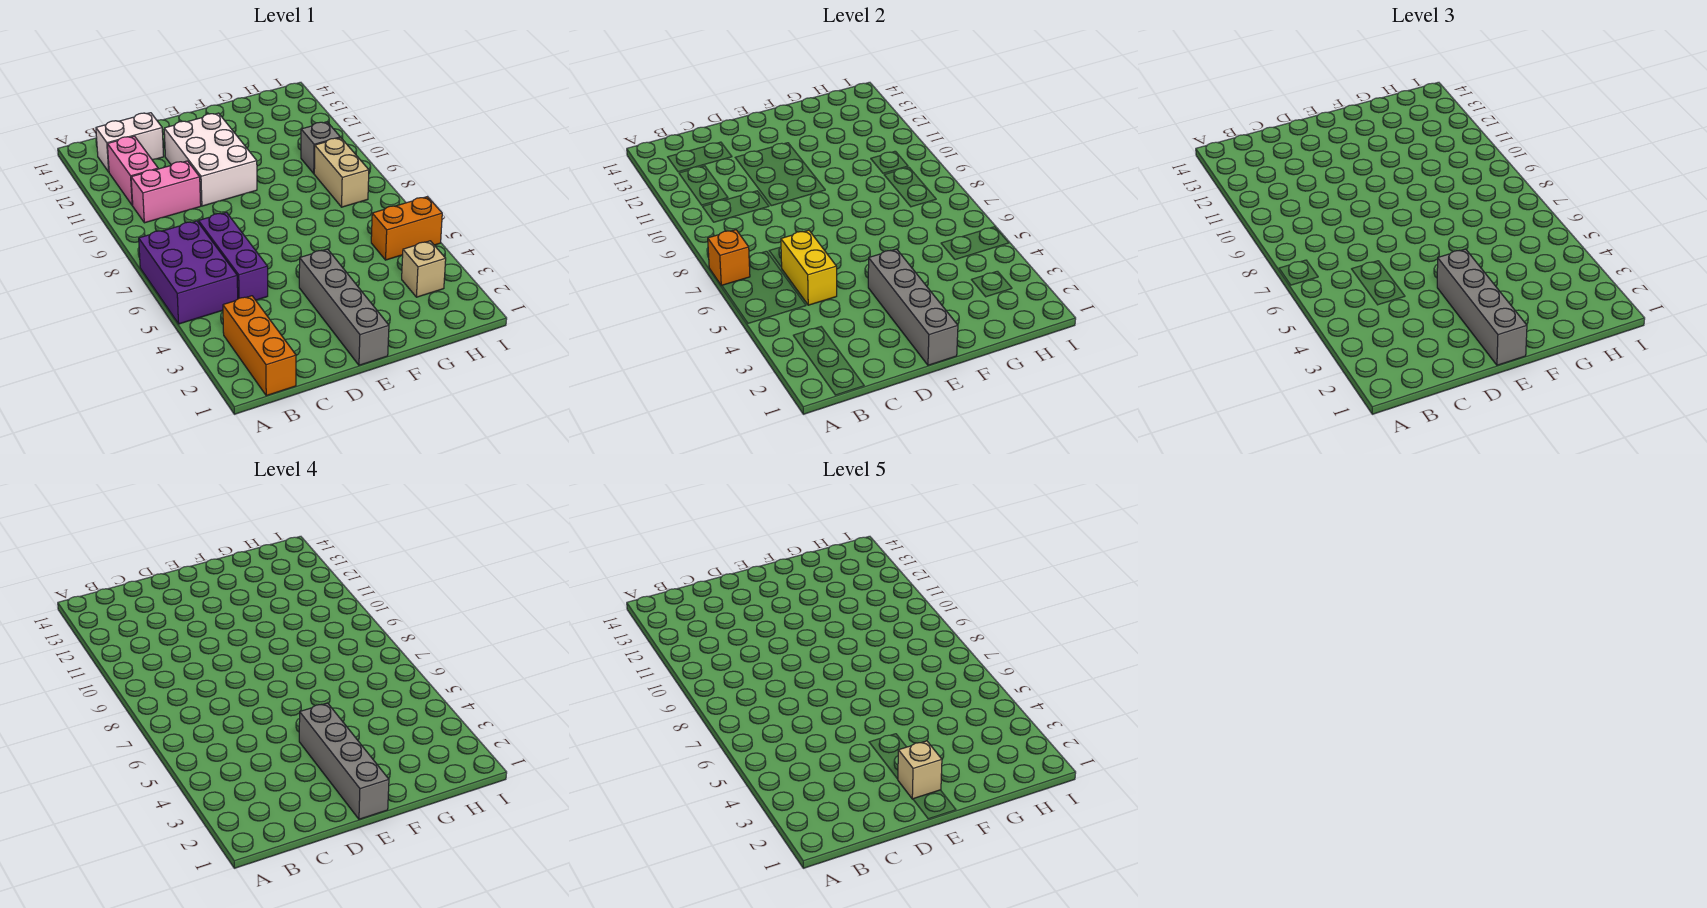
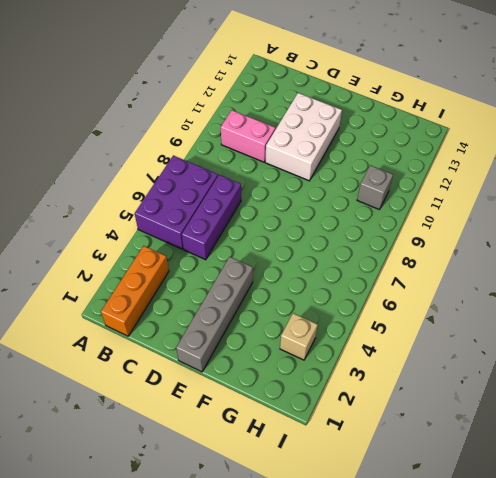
none -> pink 1x2 brick [107,136,158,205]
none -> white 1x2 brick [96,113,164,172]
none -> orange 1x2 brick [371,197,442,260]

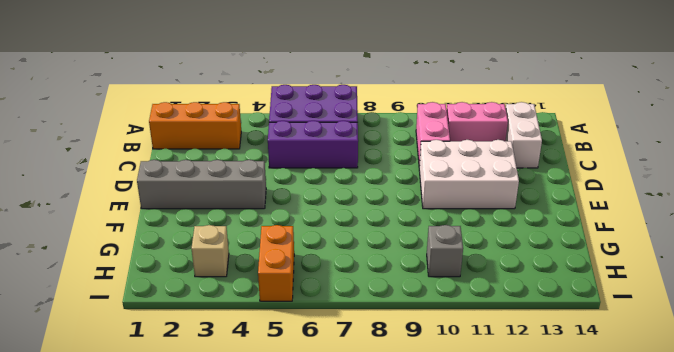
none -> tan 1x2 brick [314,138,369,207]
none -> orange 1x1 brick [708,230,750,286]
none -> yellow 1x2 brick [781,230,837,305]

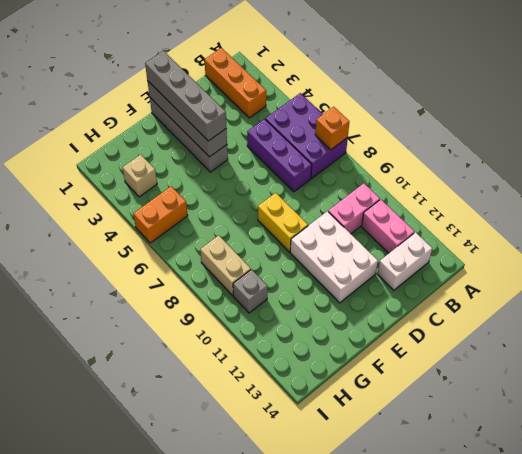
yellow 1x2 brick [258,193,308,252] -> yellow 1x2 brick moved to [781,230,837,305]
none -> grey 1x4 brick [299,703,389,819]
none -> tan 1x1 brick [898,741,942,799]

